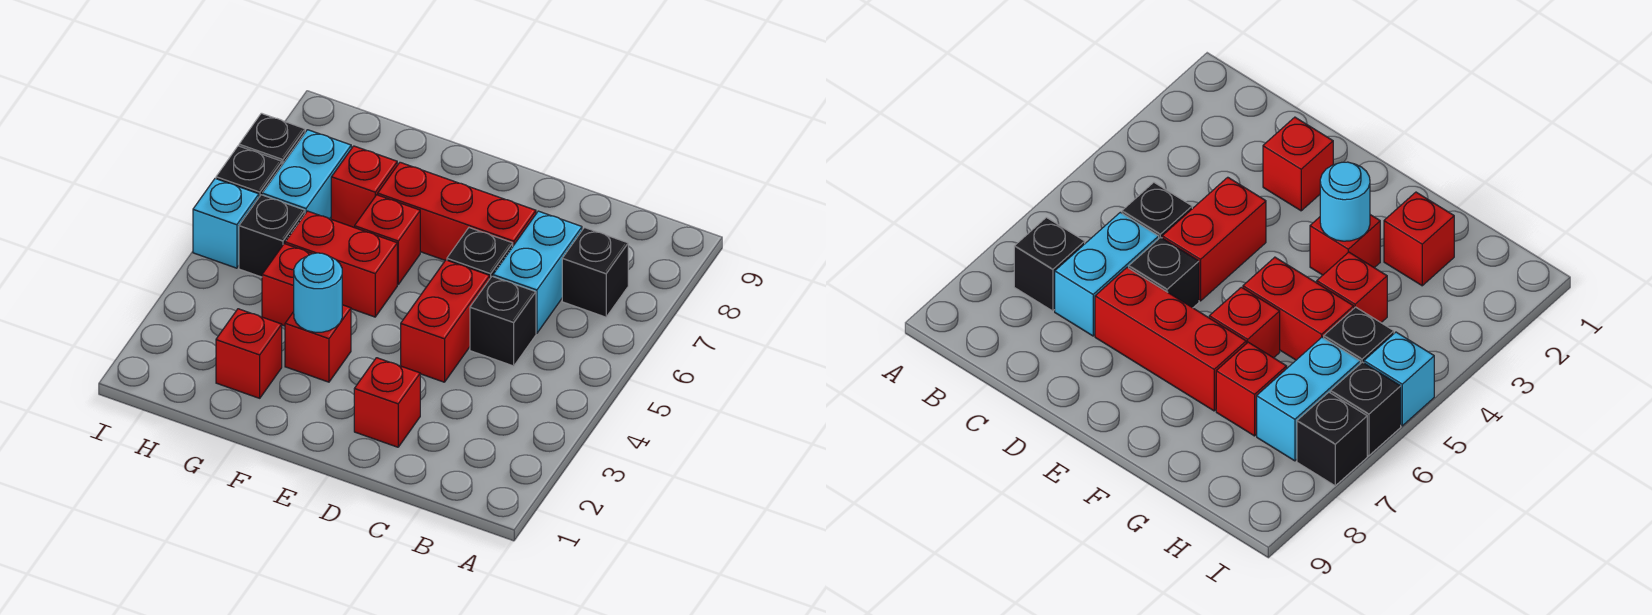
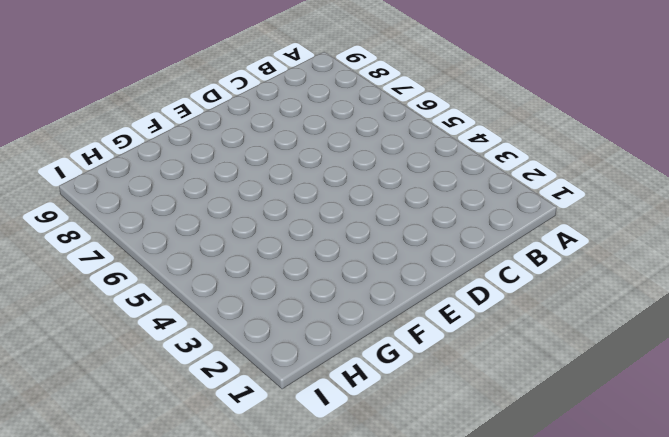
none -> black 1x1 brick [562,228,628,317]
none -> black 1x1 brick [470,276,536,366]
none -> cyan 1x2 brick [493,211,582,333]

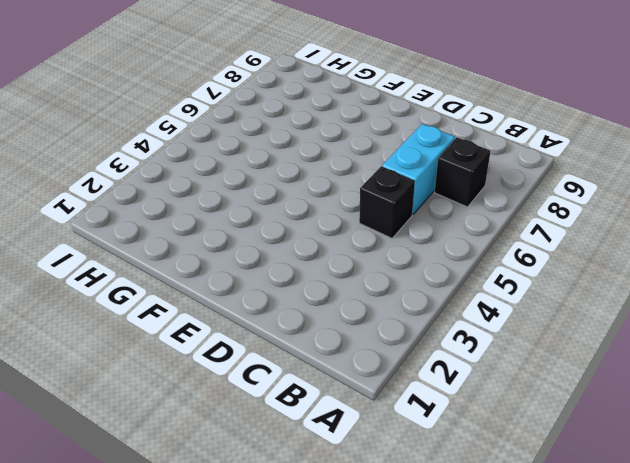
none -> red 1x1 brick [354,358,420,447]
none -> red 1x2 brick [401,260,490,382]
none -> black 1x1 brick [447,228,513,278]

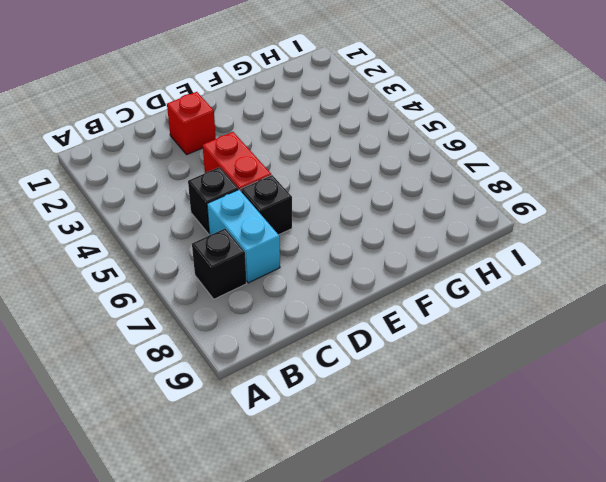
none -> red 1x3 brick [378,162,536,260]
none -> red 1x1 brick [285,305,351,382]
none -> red 1x2 brick [285,211,397,317]

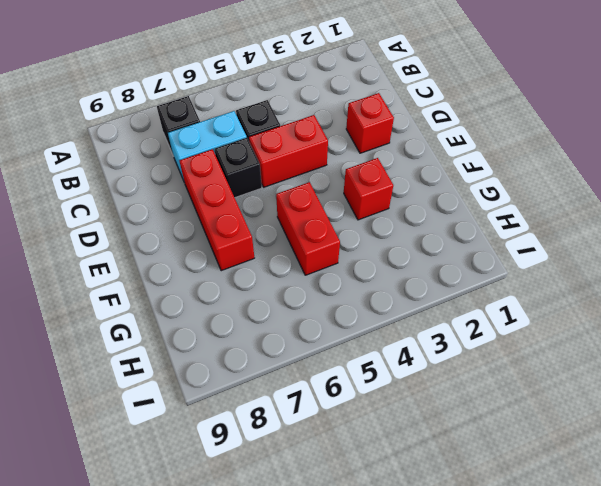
none -> red 1x1 brick [355,195,420,284]
none -> red 1x1 brick [216,309,282,398]
none -> red 1x1 brick [262,244,312,326]

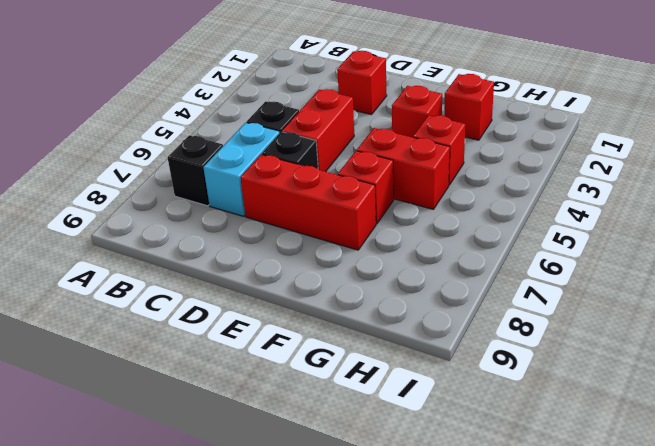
none -> red 1x1 brick [331,146,397,228]
none -> black 1x1 brick [239,195,305,277]
none -> cyan 1x2 brick [262,130,351,219]

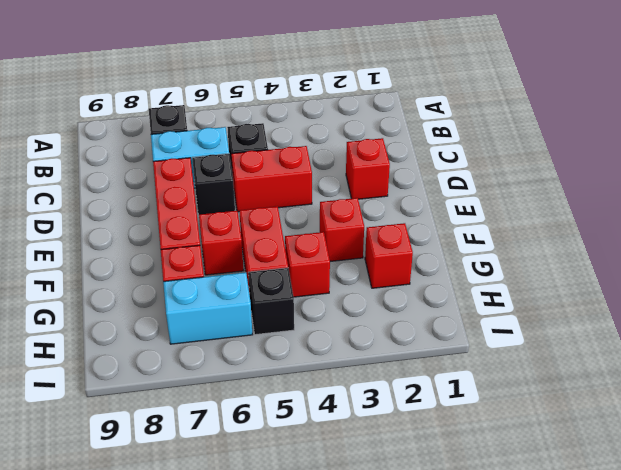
none -> cyan 1x1 brick [193,179,259,268]
none -> black 1x1 brick [216,146,282,197]
none -> black 1x1 brick [239,113,305,164]

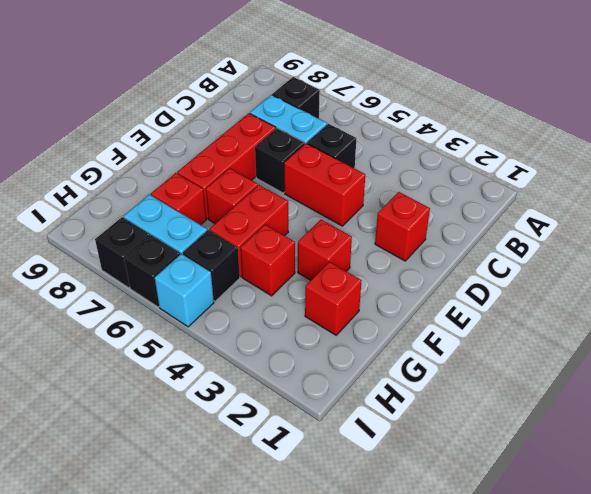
none -> cyan 1x1 round brick [294,253,342,332]

